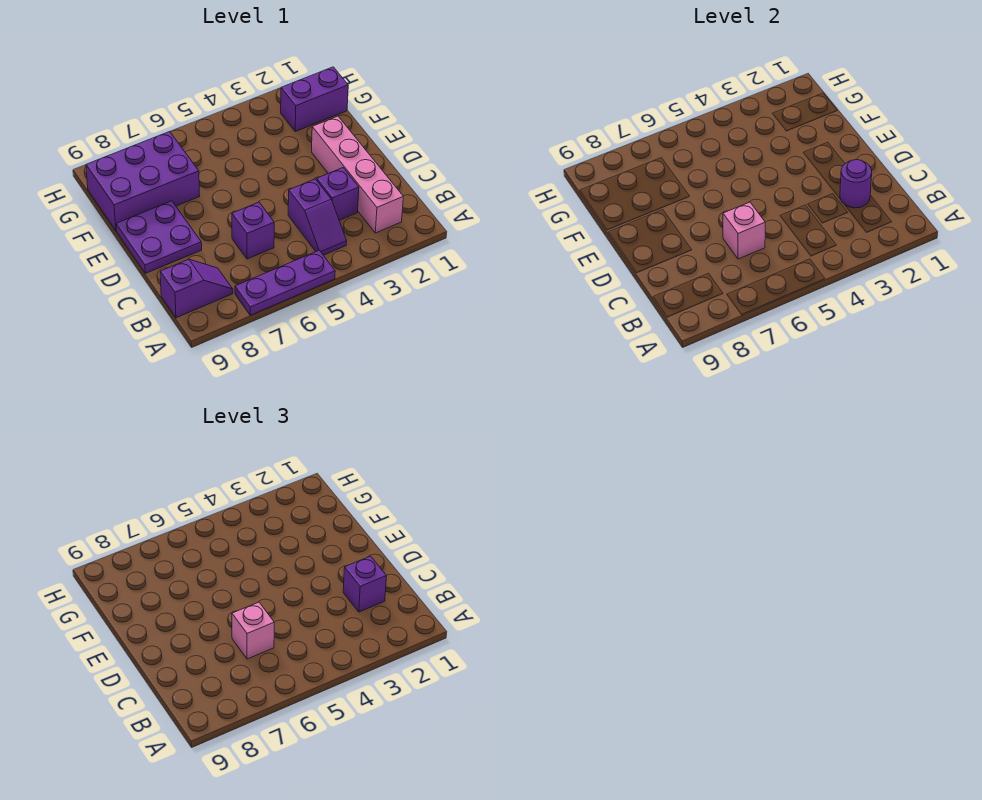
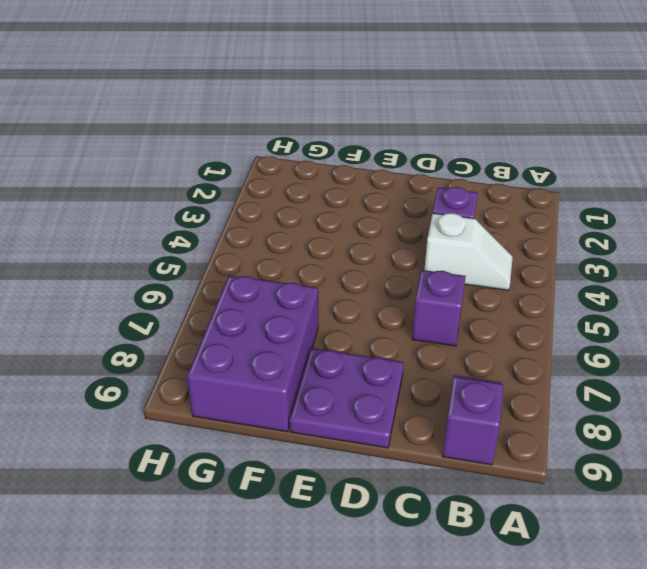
white 1x2 slope [424,213,513,290] -> purple 1x2 slope [288,179,347,255]
none -> purple 1x3 plate [235,250,335,315]
none -> pink 1x4 brick [312,116,403,233]
none -> purple 1x2 brick [281,67,348,131]

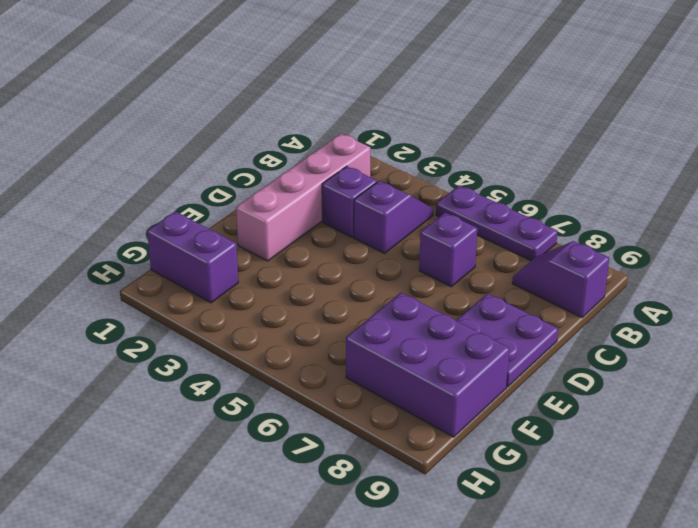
none -> purple 1x1 round brick [840,160,872,208]
none -> pink 1x1 brick [723,202,765,259]
none -> purple 1x1 brick [343,556,386,612]

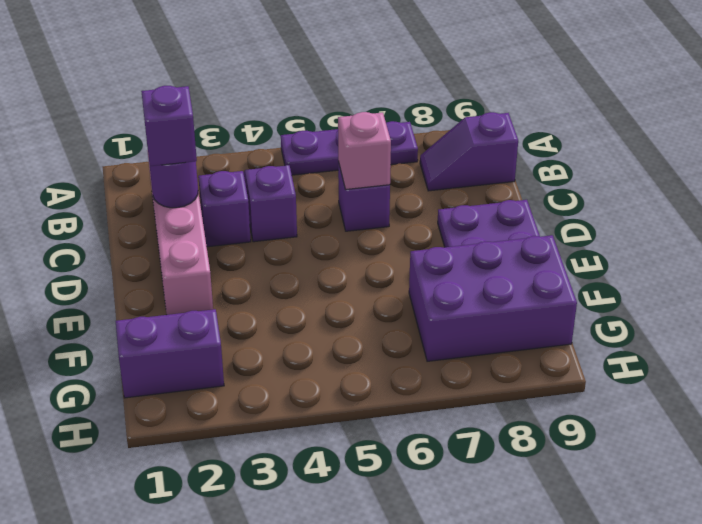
none -> pink 1x1 brick [232,602,274,659]

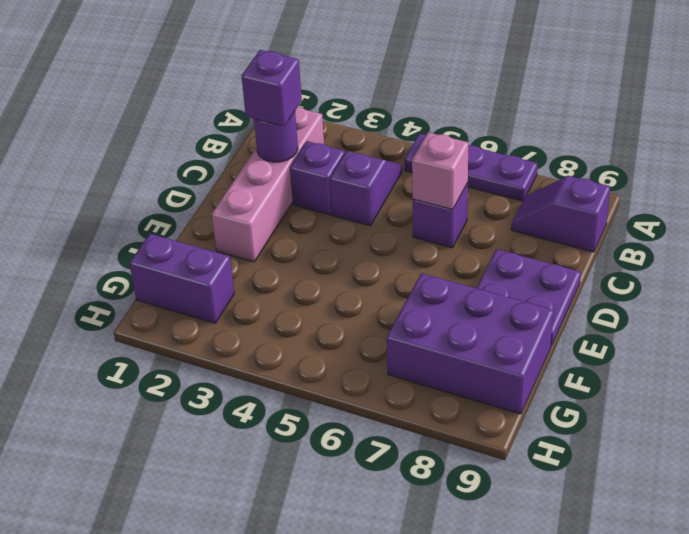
none -> pink 1x1 brick [232,602,274,659]

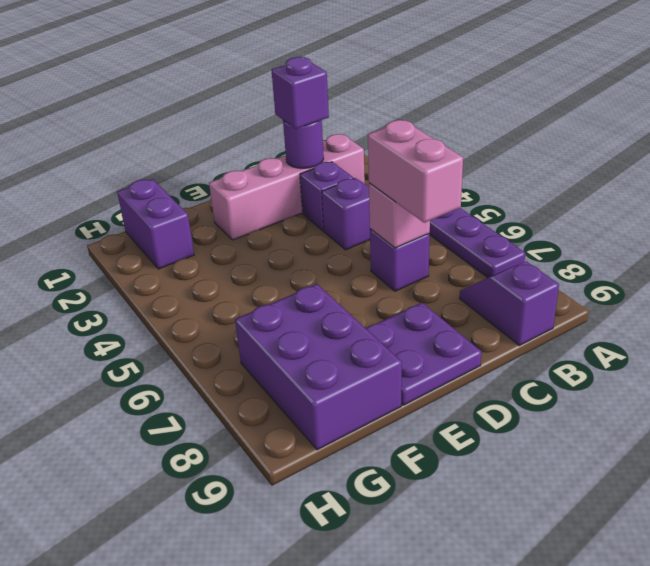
pink 1x2 brick [368,120,463,223] -> pink 1x1 brick [232,602,274,659]

